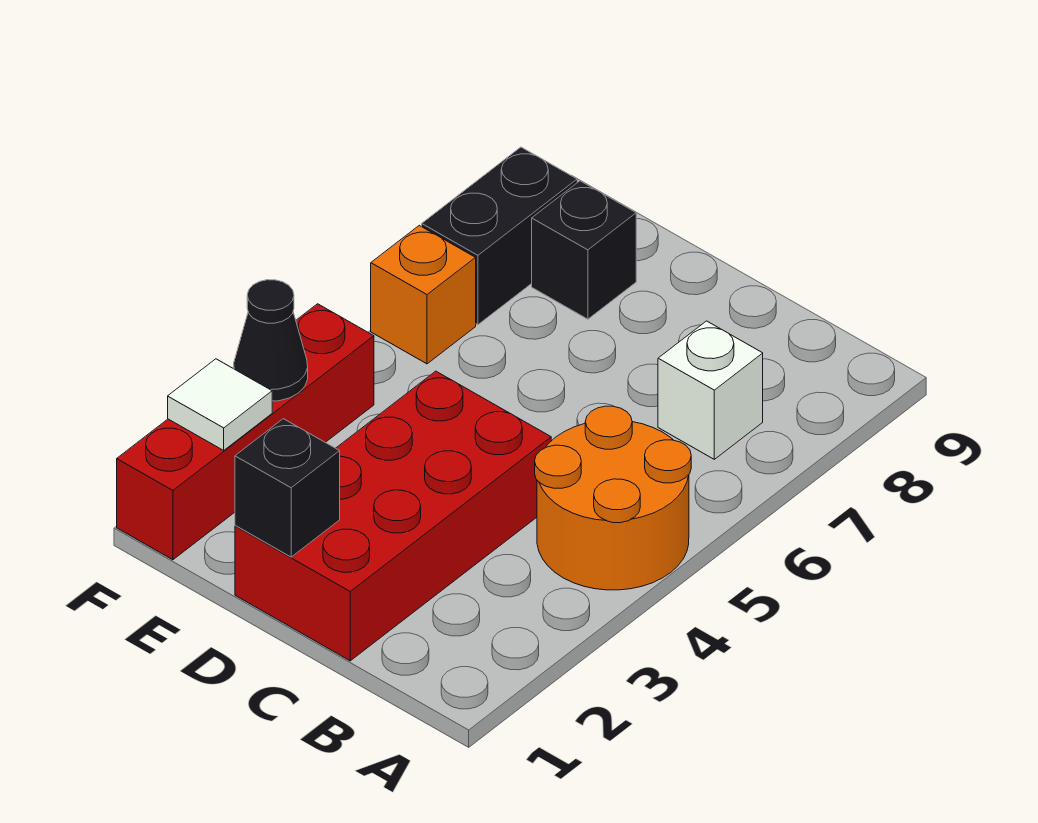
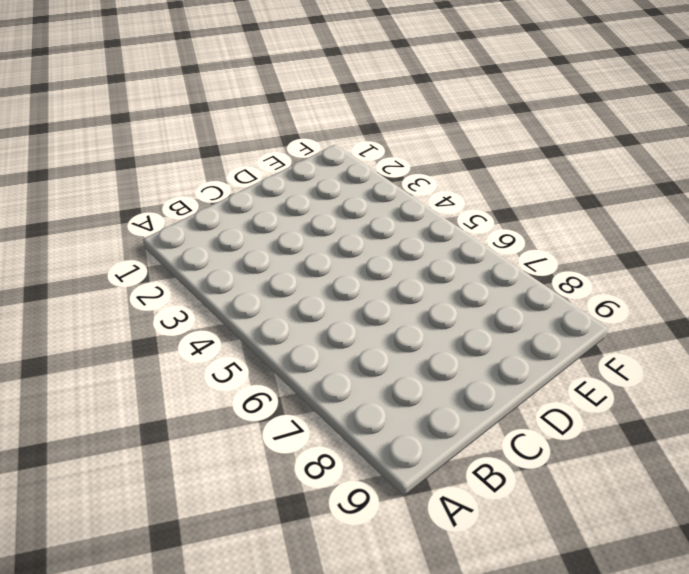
none -> orange 2x2 round brick [535,406,691,590]
none -> white 1x1 brick [658,321,763,459]

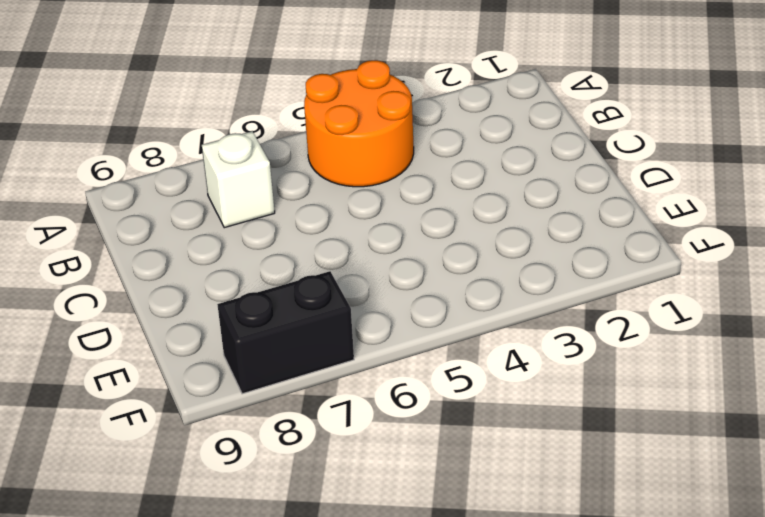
none -> red 2x4 brick [235,371,551,661]
none -> black 1x1 brick [532,181,636,319]

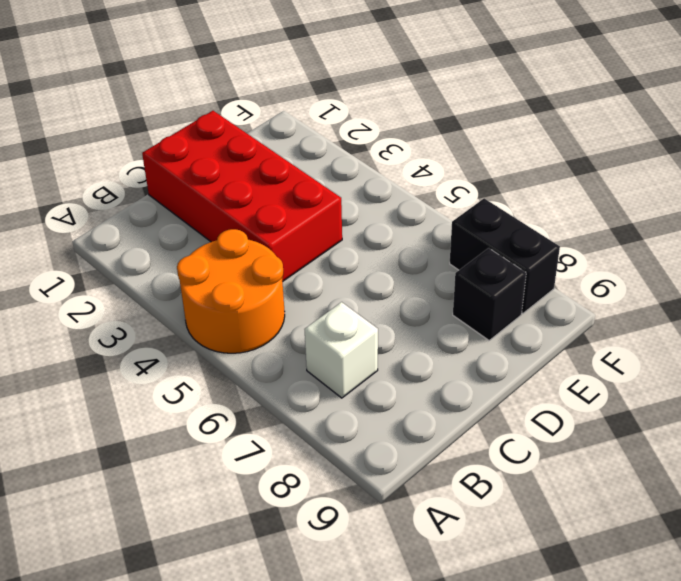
none -> red 1x4 brick [117,304,374,560]
none -> orange 1x1 brick [371,225,476,364]

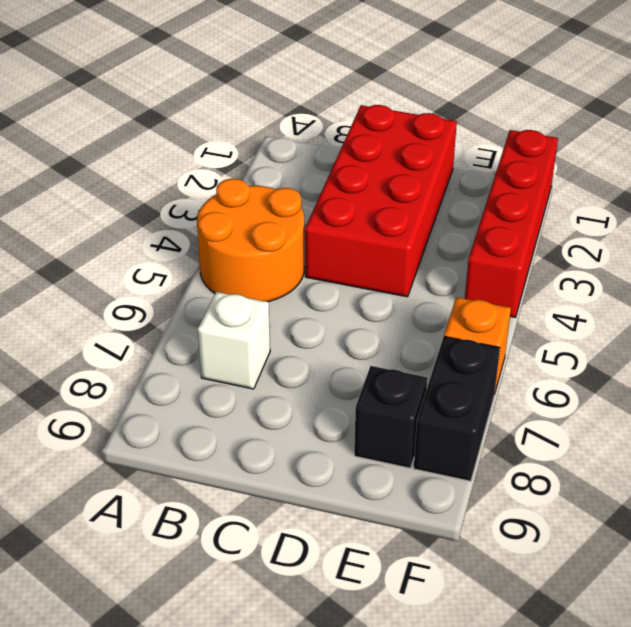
none -> black 1x1 brick [235,419,340,557]
none -> white 1x1 tile [168,359,272,450]

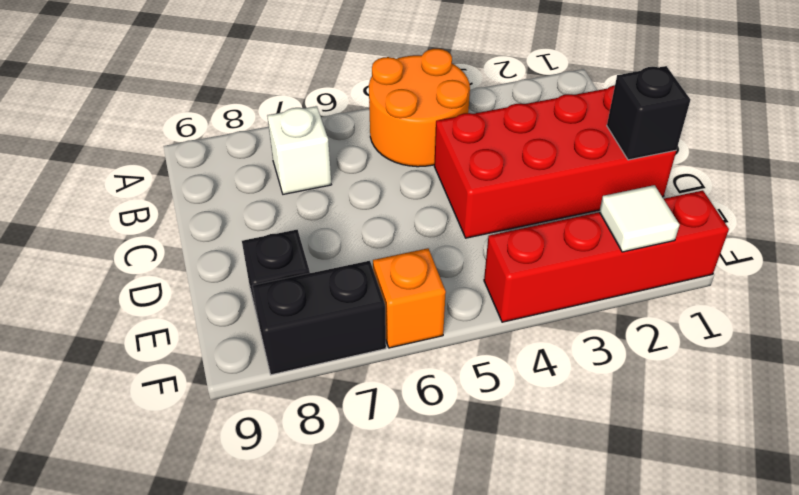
none -> black 1x1 cone [233,280,308,401]

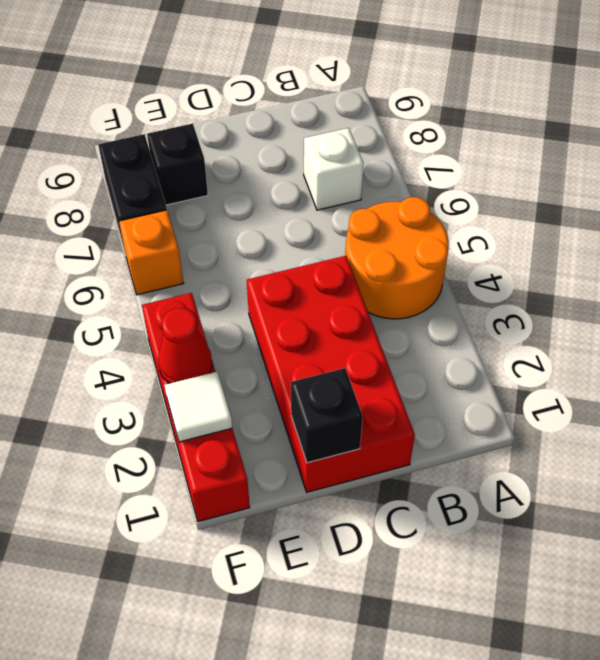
red 1x1 cone [158,308,212,383] -> black 1x1 cone [233,280,308,401]

